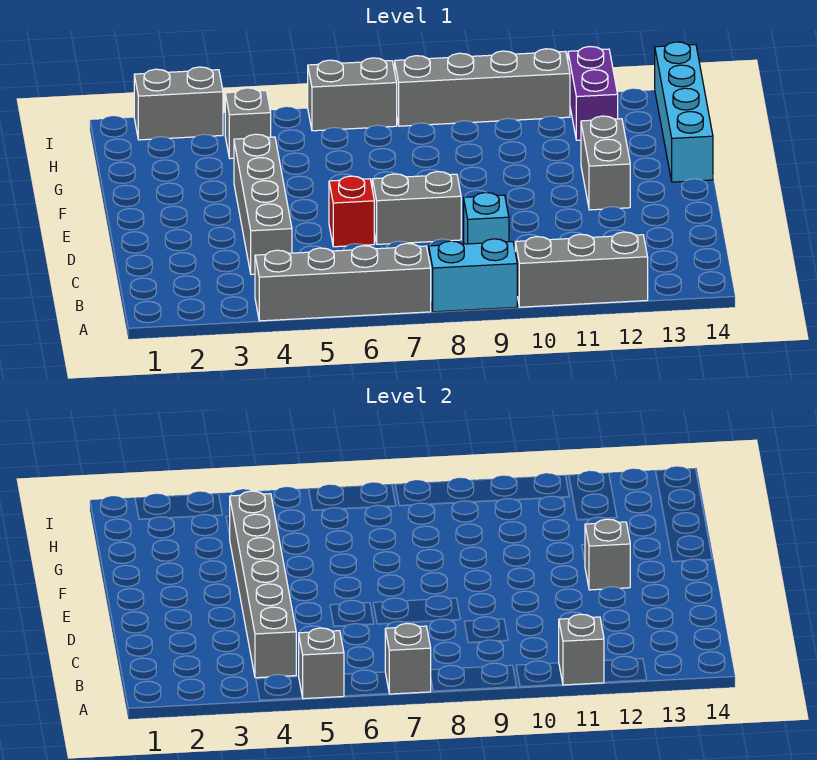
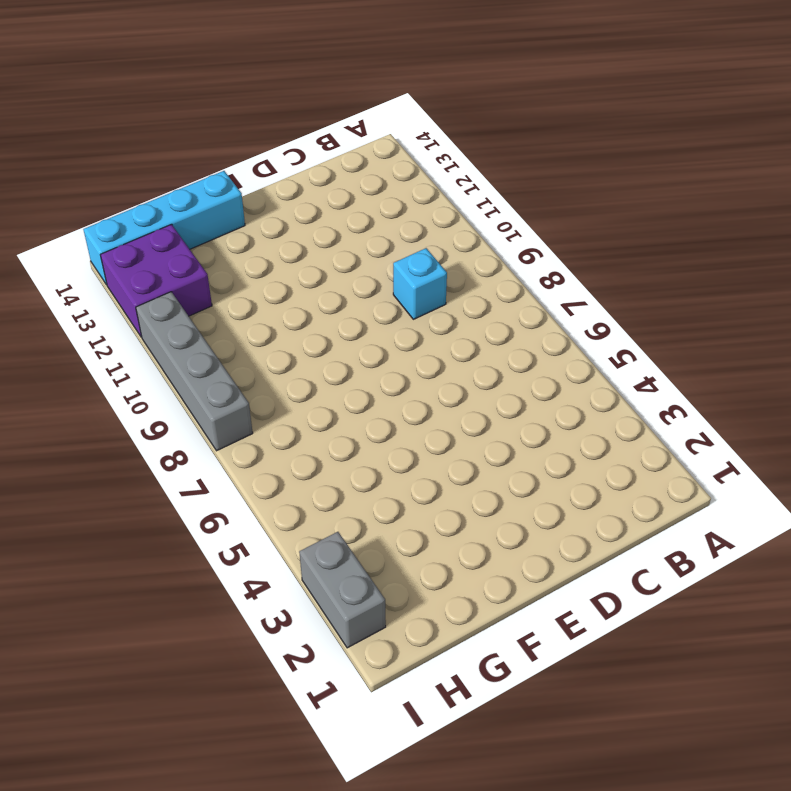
purple 2x2 brick [100,224,212,337] -> purple 1x2 brick [568,47,618,140]
none -> grey 1x4 brick [255,243,431,321]
none -> cyan 1x2 brick [429,239,517,312]
none -> grey 1x3 brick [515,232,648,307]

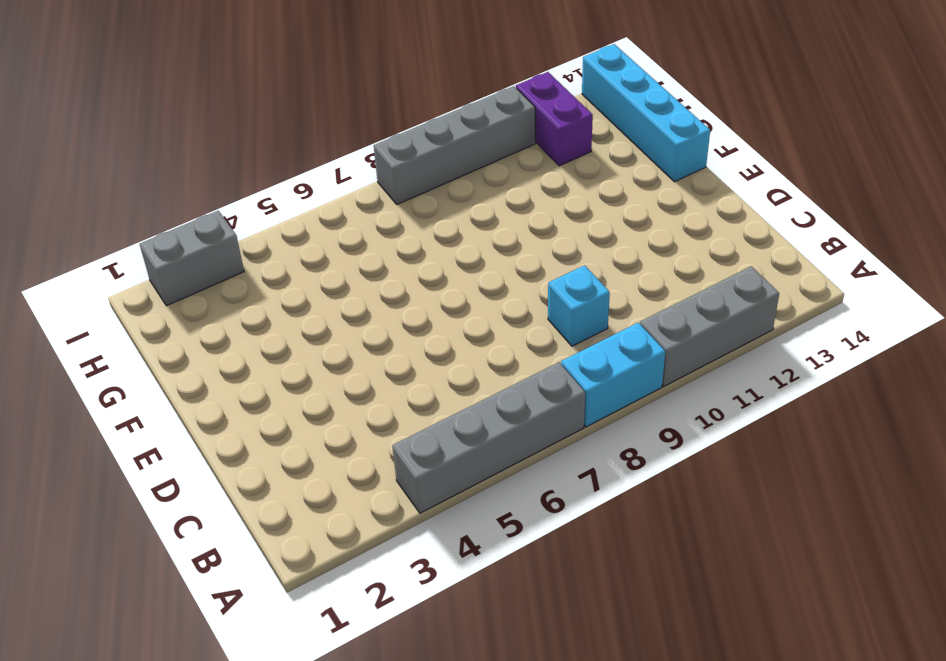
none -> grey 1x4 brick [234,134,292,275]
none -> red 1x1 brick [329,176,374,247]
none -> grey 1x2 brick [372,172,461,244]

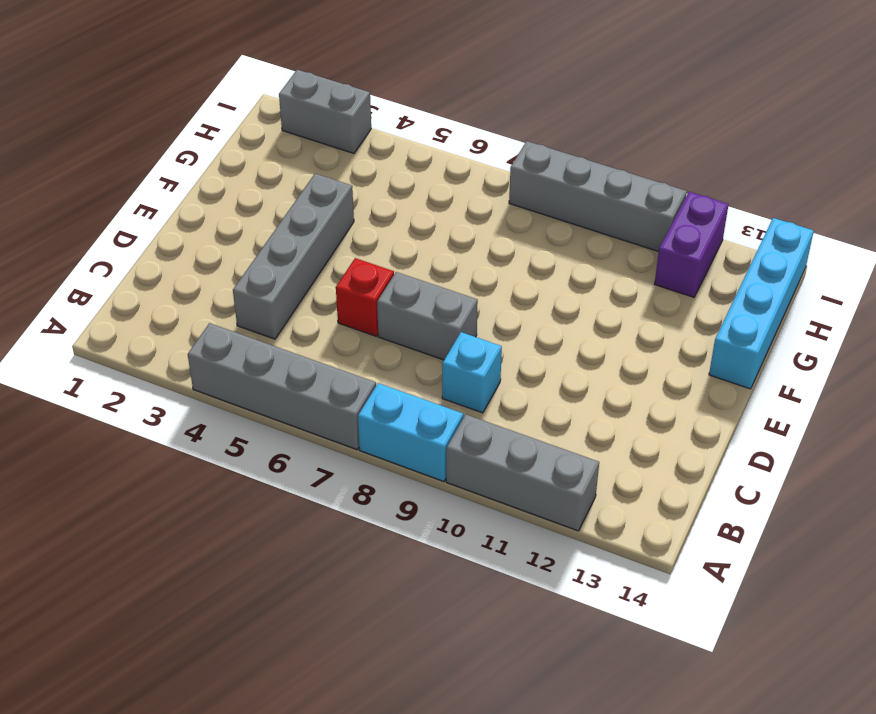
none -> grey 1x2 brick [581,116,630,210]
none -> grey 1x1 brick [225,88,271,159]
none -> grey 1x2 brick [308,58,397,131]

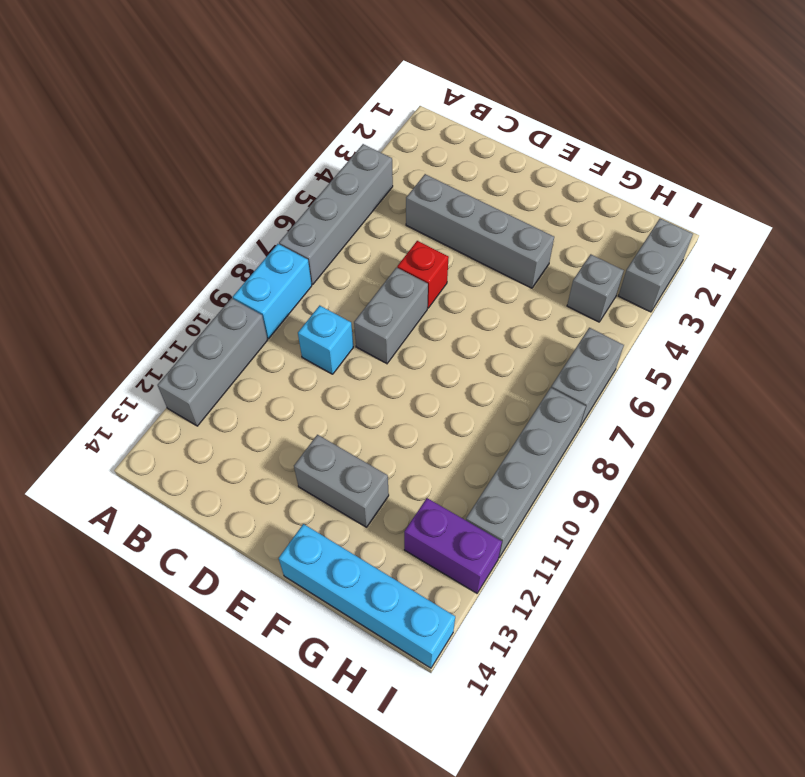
none -> grey 1x1 brick [299,628,344,699]
none -> grey 1x1 brick [385,623,431,694]
none -> grey 1x1 brick [559,614,604,685]

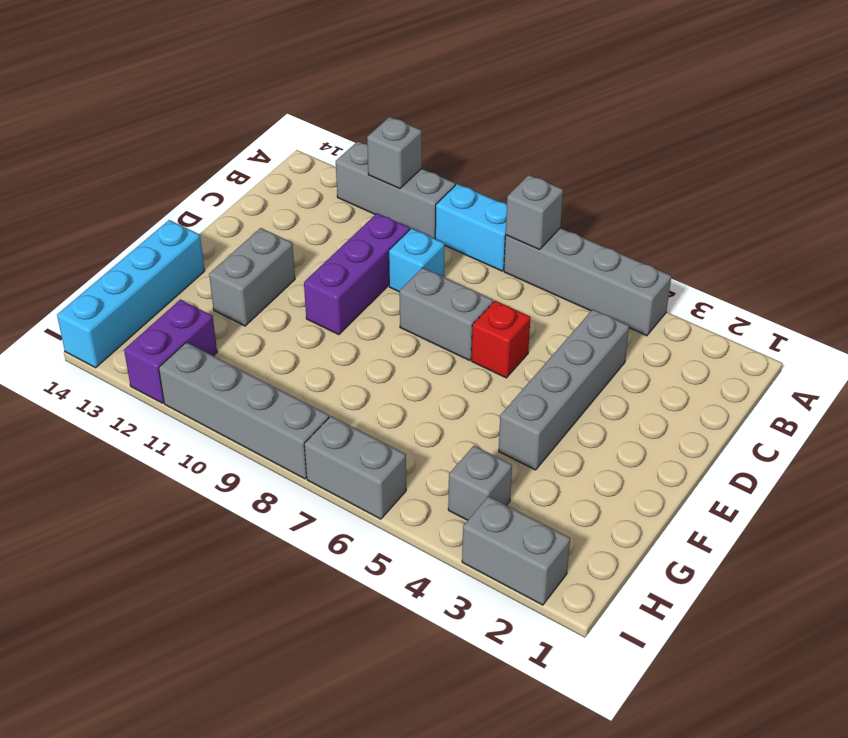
purple 1x3 brick [304,213,410,335] -> none
none -> grey 1x1 brick [299,628,344,699]
none -> grey 1x6 brick [230,491,296,678]
none -> grey 1x1 brick [585,519,630,590]

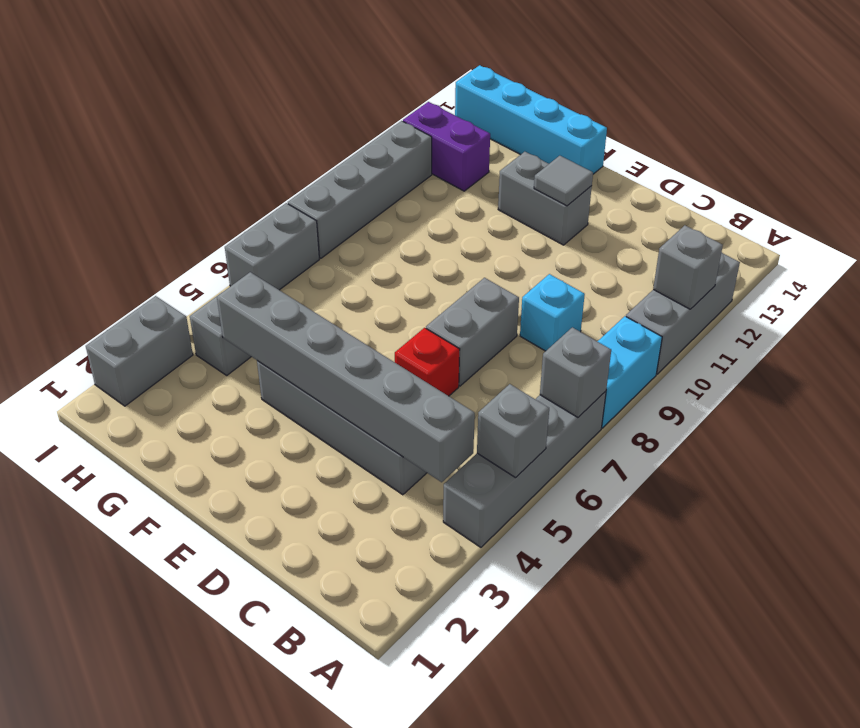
grey 1x1 tile [534,156,593,206] -> grey 1x1 brick [585,519,630,590]

